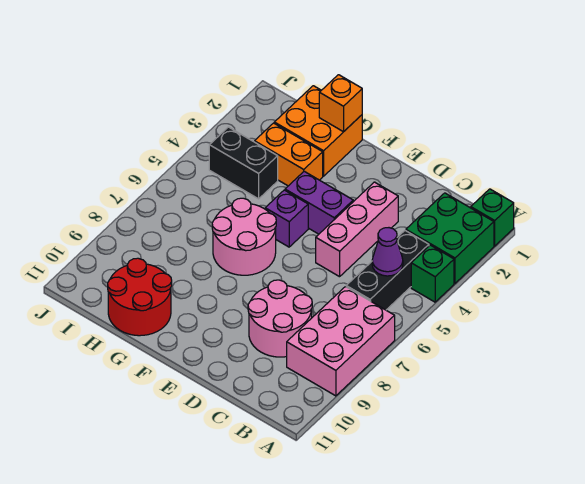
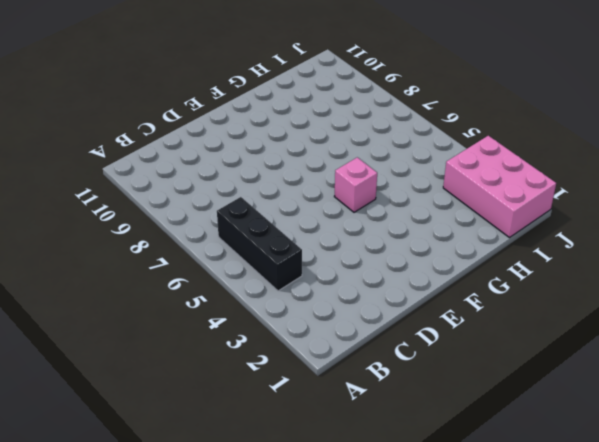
pink 1x1 brick [334,157,377,212] -> purple 1x1 brick [265,190,308,247]
pink 2x3 brick [443,136,556,238] -> pink 2x3 brick moved to [287,287,395,396]
none -> green 1x1 brick [471,189,514,246]
none -> green 2x2 brick [406,193,494,283]
none -> green 1x1 brick [411,245,454,302]

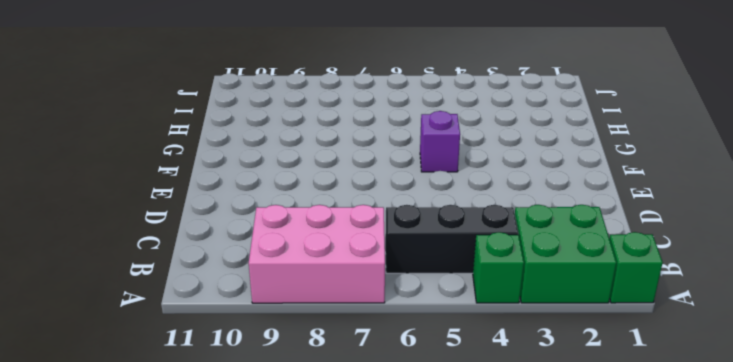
none -> pink 2x2 round brick [248,280,312,357]
none -> pink 1x3 brick [316,182,398,277]
none -> purple 1x2 brick [285,171,353,234]

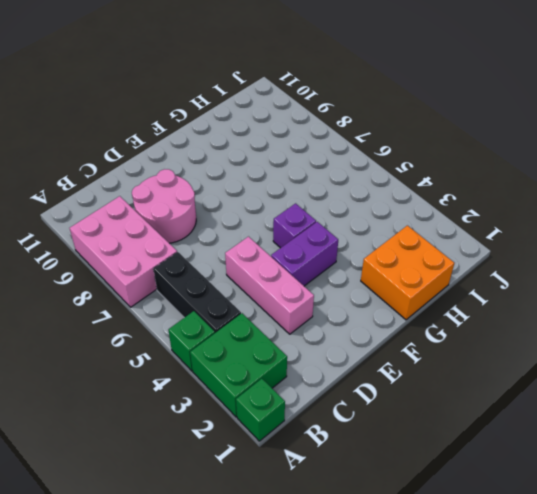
none -> pink 2x2 round brick [212,198,276,275]
none -> orange 1x2 brick [255,123,323,186]
none -> red 2x2 round brick [108,258,172,336]

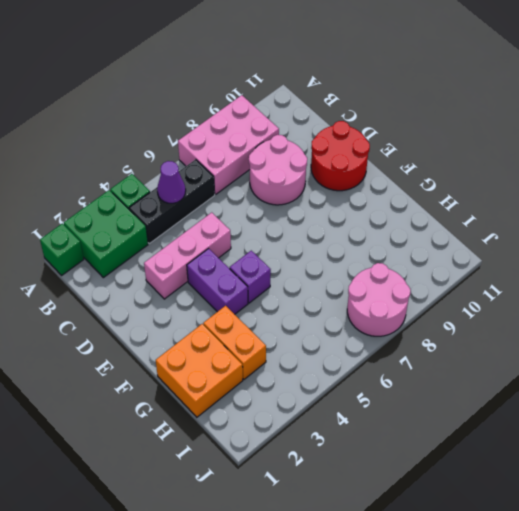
red 2x2 round brick [311,121,370,191] -> red 2x2 round brick moved to [108,258,172,336]
pink 2x2 round brick [347,263,410,336] -> pink 2x2 round brick moved to [212,198,276,275]
none -> black 1x2 brick [209,127,278,199]
none -> orange 1x1 brick [319,75,362,132]

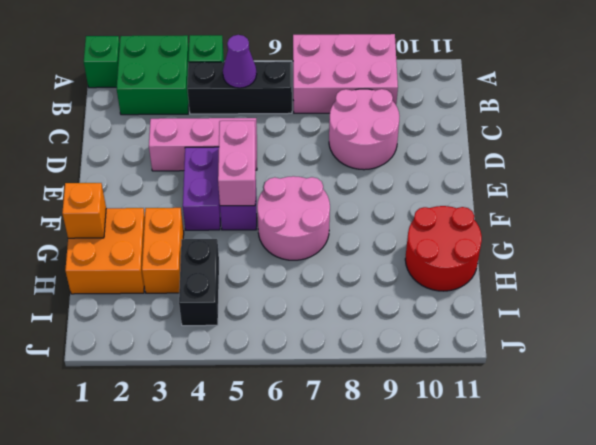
pink 1x2 brick [218,121,256,206] -> none

